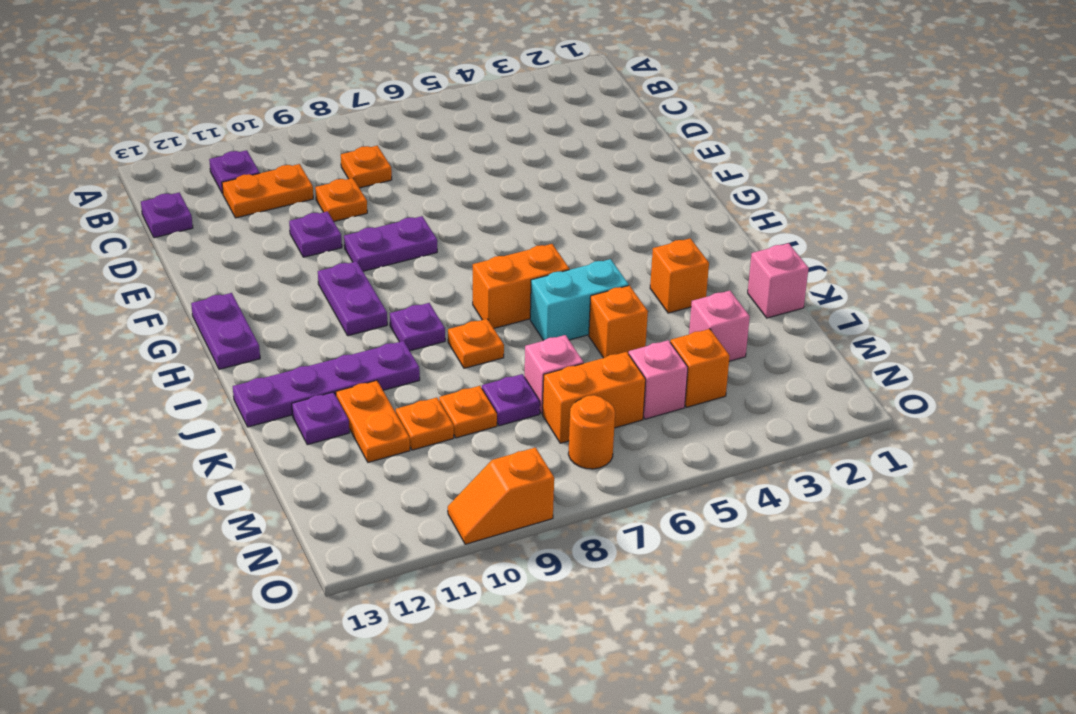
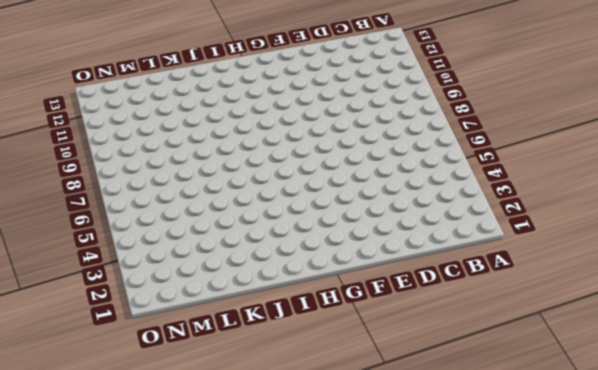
none -> purple 1x1 plate [209,150,259,194]
none -> orange 1x1 plate [341,146,392,188]
none -> orange 1x2 plate [222,164,313,218]

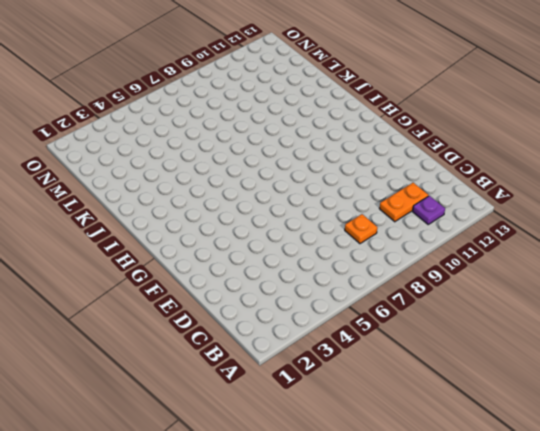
none -> purple 1x1 plate [141,192,193,238]
none -> orange 1x1 plate [315,178,367,221]
none -> purple 1x1 plate [289,211,342,257]

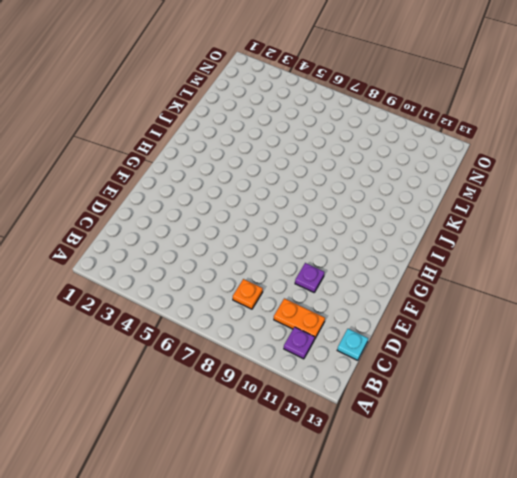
cyan 1x1 plate [337,329,368,360] -> purple 1x1 plate [141,192,193,238]
none -> orange 1x1 plate [315,178,367,221]
none -> purple 1x2 plate [344,216,437,271]
none -> purple 1x2 plate [318,261,387,336]

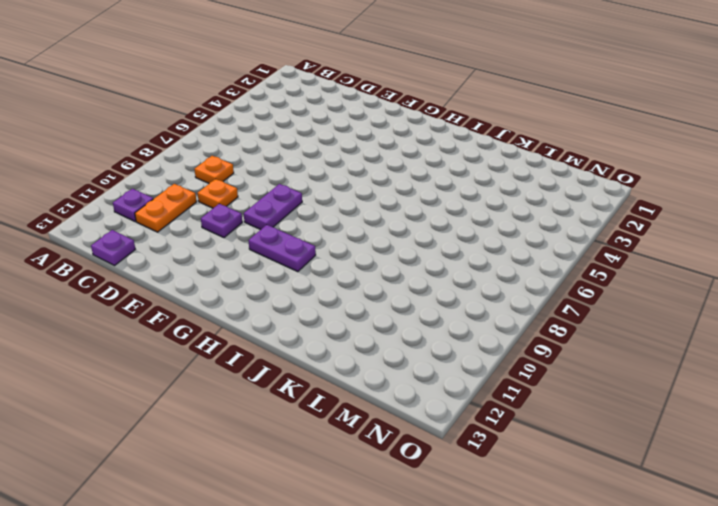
none -> purple 1x2 plate [191,293,260,369]
none -> orange 1x2 brick [473,244,569,328]
none -> purple 1x1 plate [390,303,445,351]

